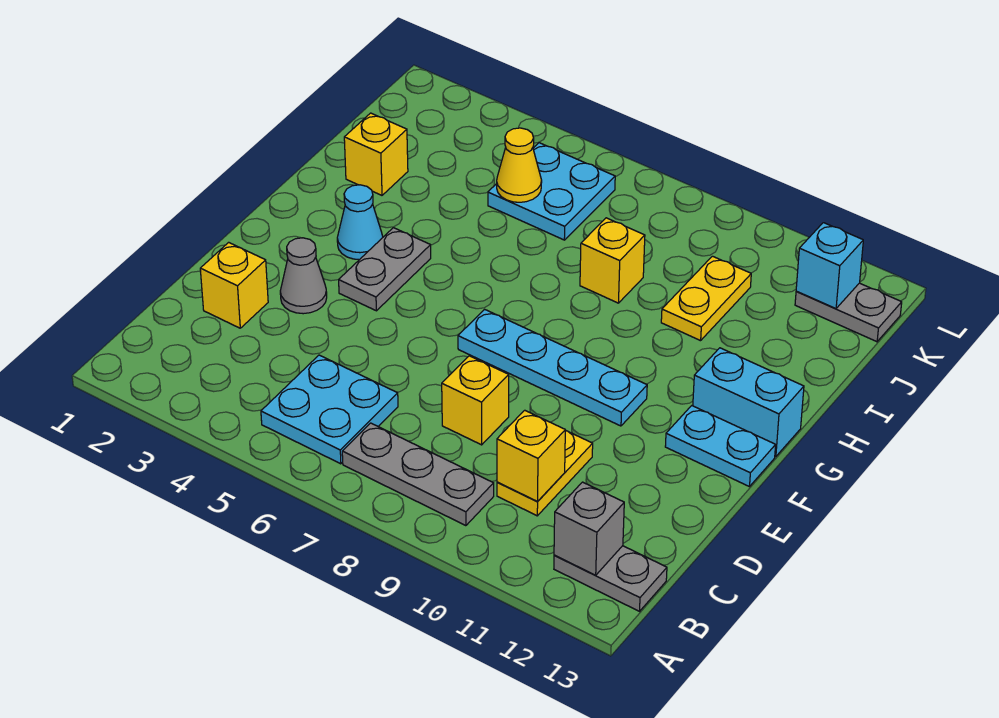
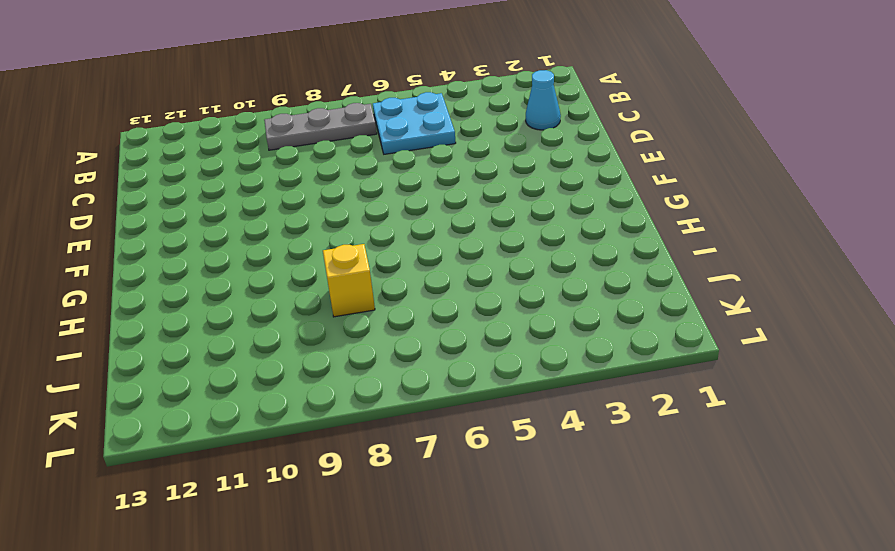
cyan 1x1 cone [526,70,561,130] -> cyan 1x1 cone moved to [337,185,383,260]
none -> grey 1x2 plate [554,546,667,611]
none -> yellow 1x2 plate [497,431,593,516]
none -> yellow 1x1 brick [200,242,268,328]

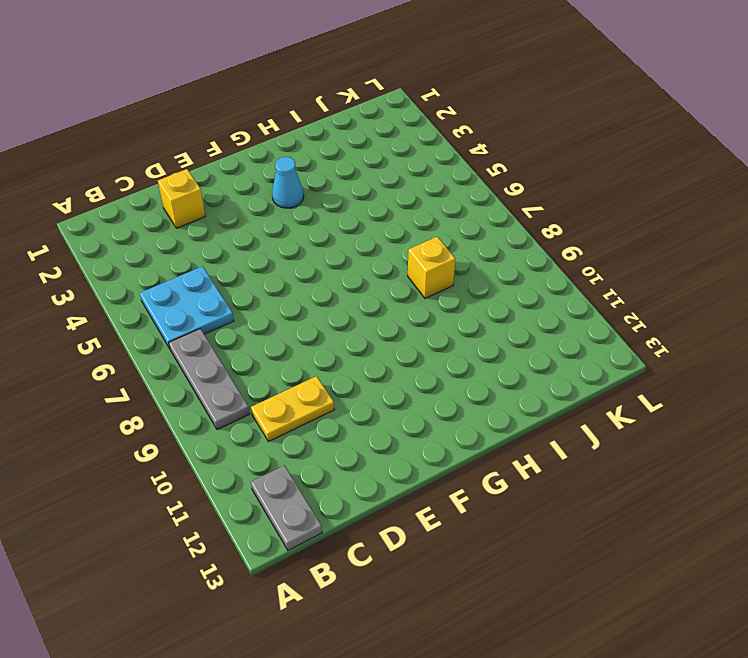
none -> yellow 1x1 brick [442,356,509,445]
none -> grey 1x1 cone [280,238,327,314]
none -> grey 1x2 plate [339,228,431,311]

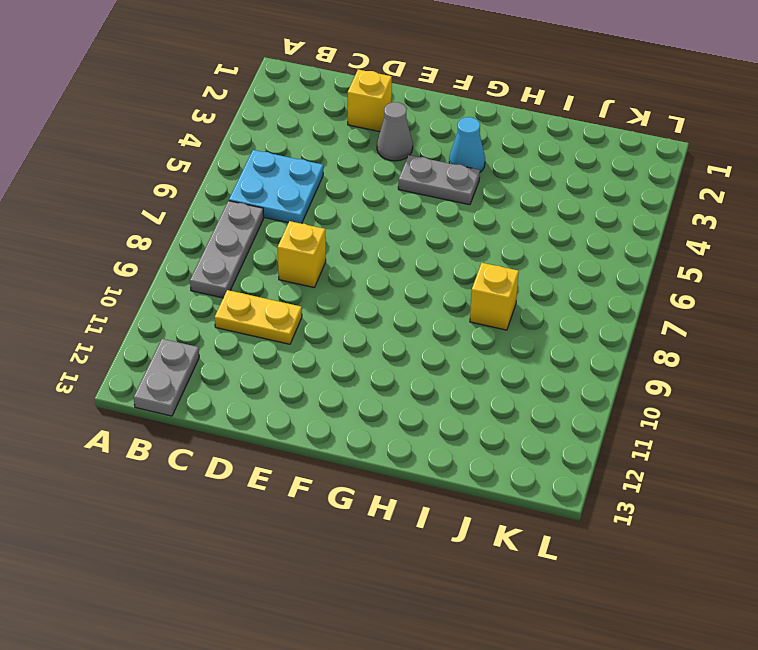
none -> cyan 1x4 plate [458,309,647,426]
none -> cyan 1x2 plate [665,406,776,487]
none -> cyan 1x2 brick [693,348,804,457]

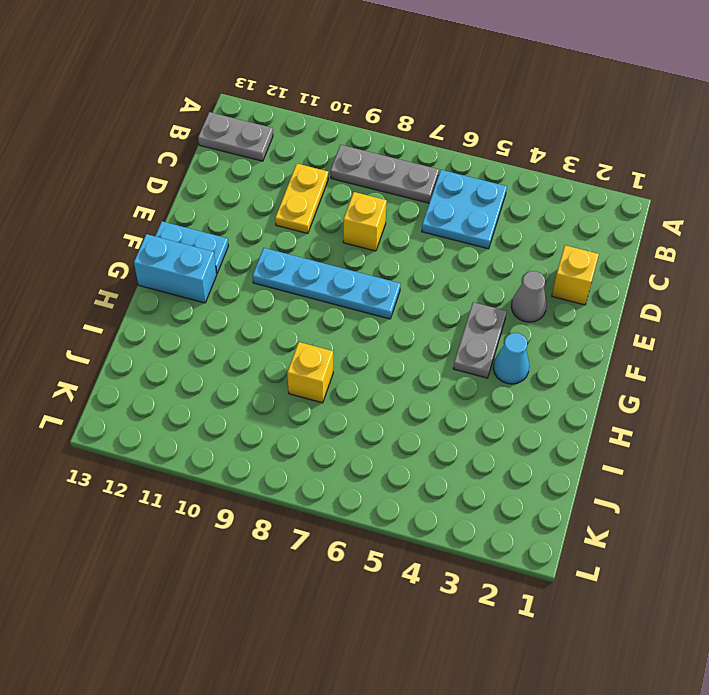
none -> yellow 1x1 brick [344,113,408,195]
none -> yellow 1x2 plate [661,256,751,341]
none -> cyan 2x2 plate [488,143,615,240]

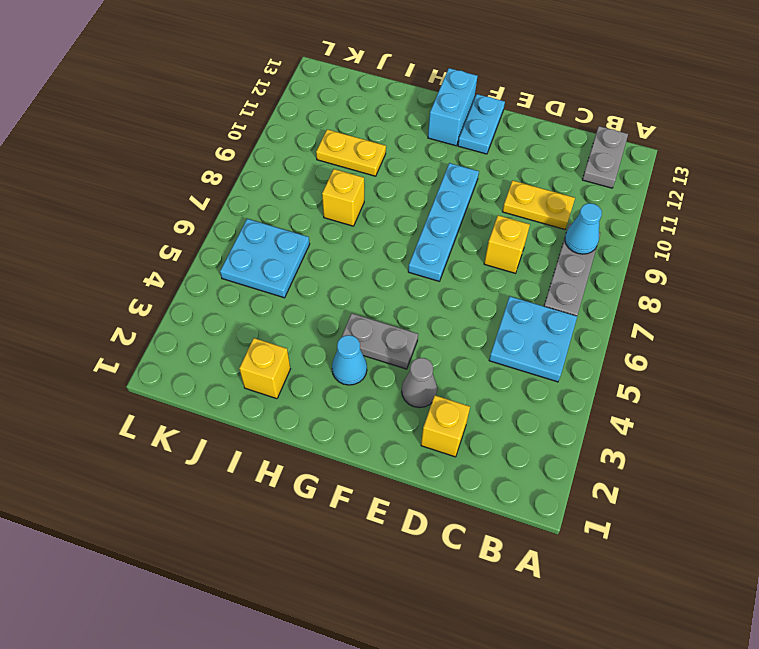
cyan 1x1 cone [565,203,602,254] -> none
none -> grey 1x2 plate [795,283,902,342]
none -> grey 1x1 brick [554,482,624,575]
none -> yellow 1x1 brick [497,410,566,501]

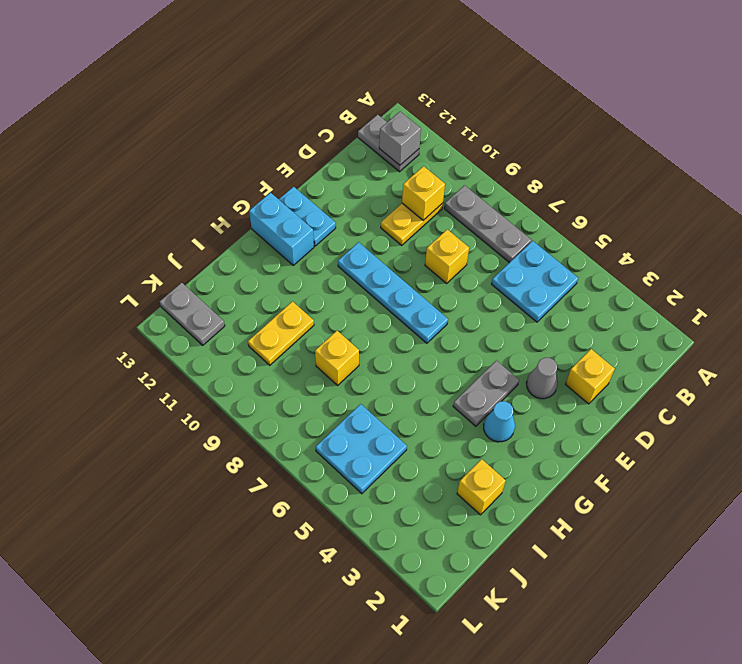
none -> yellow 1x1 cone [497,128,542,202]
none -> cyan 1x1 brick [796,223,863,309]

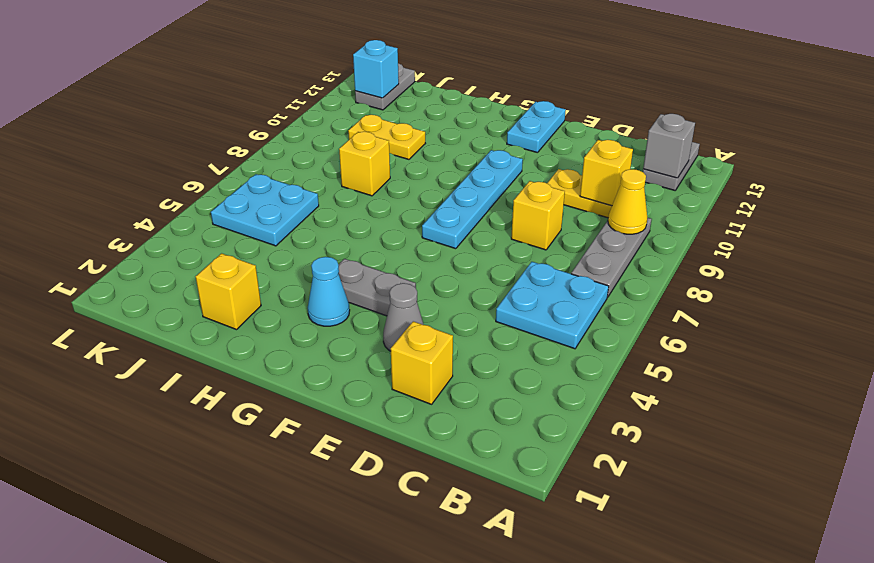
yellow 1x1 cone [608,169,647,234] -> yellow 1x1 cone moved to [497,128,542,202]
none -> cyan 1x2 brick [693,348,804,457]

